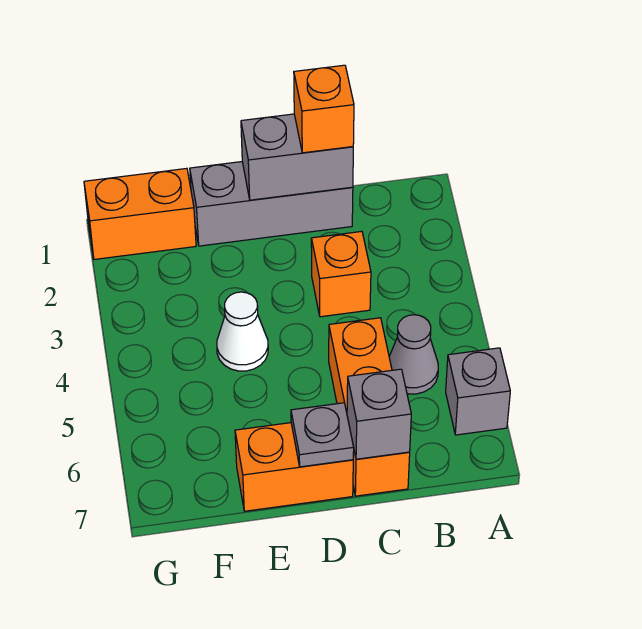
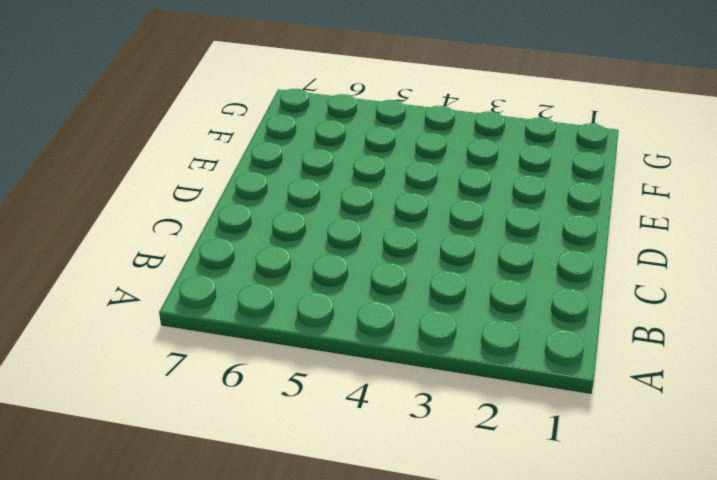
none -> grey 1x1 brick [446,348,510,435]
none -> grey 1x1 cone [389,315,438,394]
none -> grey 1x3 brick [190,162,353,246]

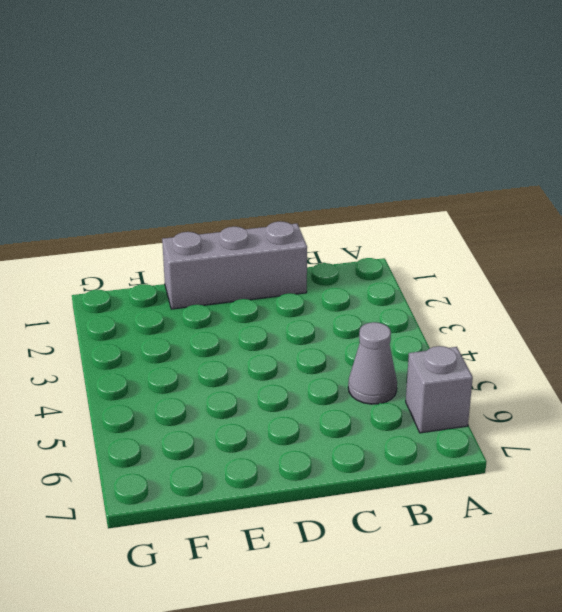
none -> orange 1x1 brick [311,231,371,317]
none -> orange 1x3 brick [329,318,410,496]
none -> orange 1x2 brick [235,423,353,511]

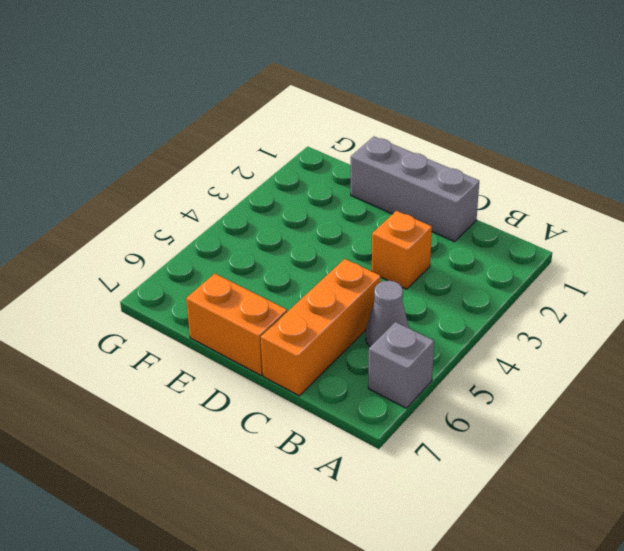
none -> white 1x1 cone [217,292,268,371]
none -> orange 1x2 brick [84,168,196,259]
none -> grey 1x2 brick [241,114,353,200]

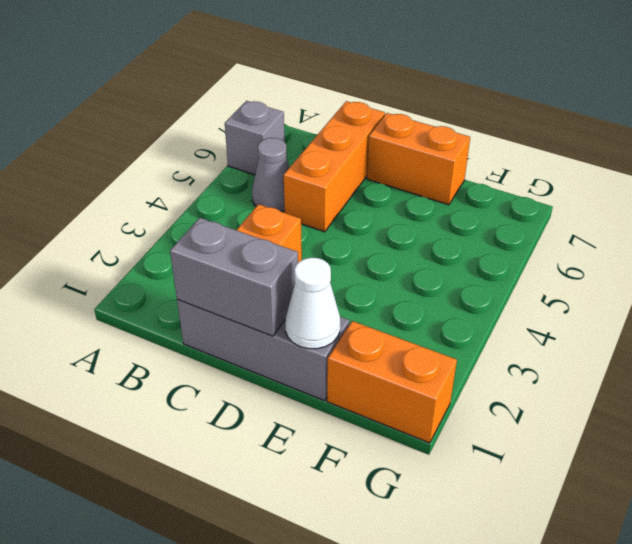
white 1x1 cone [285,258,340,349] -> white 1x1 cone moved to [217,292,268,371]
none -> grey 1x1 brick [347,369,411,459]
none -> grey 1x1 plate [291,403,354,467]
none -> orange 1x1 brick [294,65,354,153]

